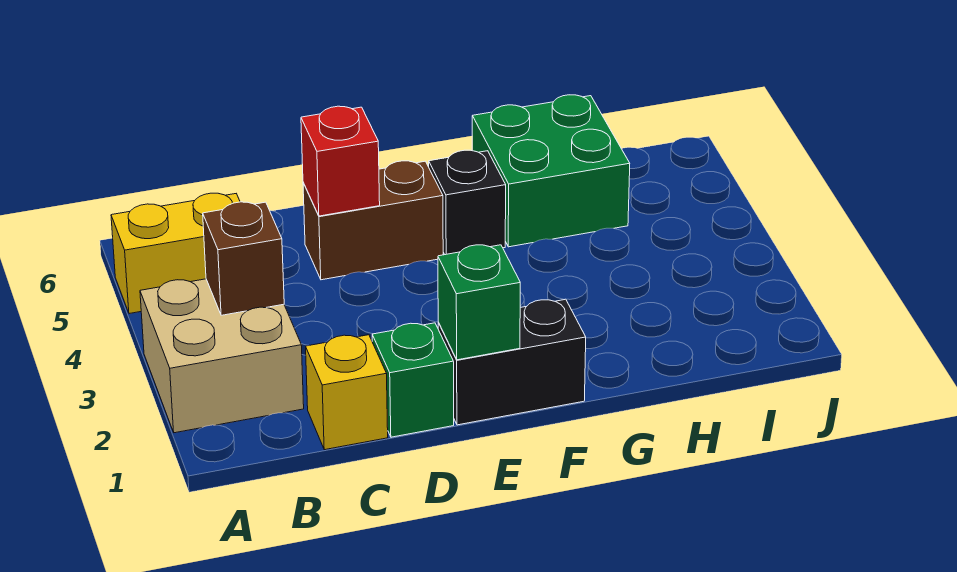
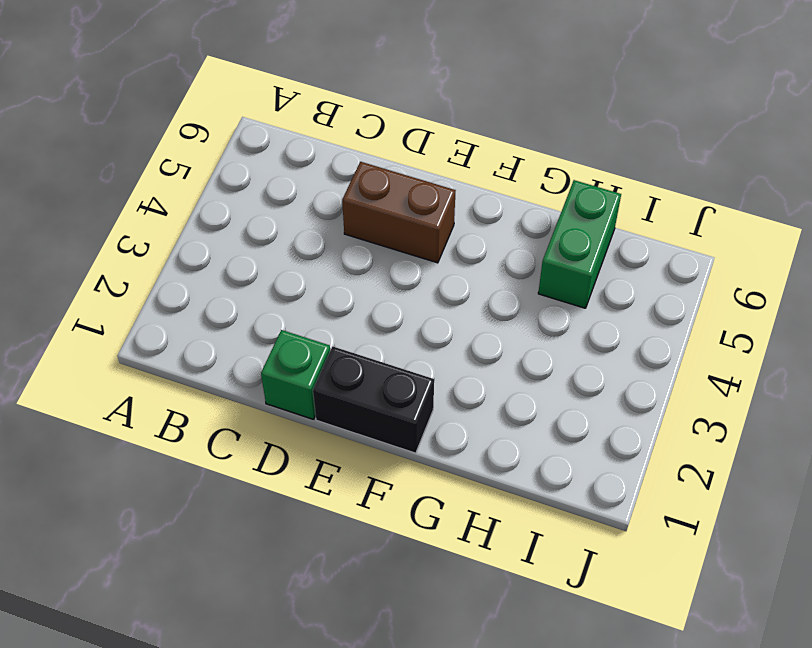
green 1x2 brick [538,180,621,308] -> green 2x2 brick [472,95,630,247]
none -> tan 2x2 brick [140,279,304,433]
none -> yellow 1x2 brick [111,193,240,314]

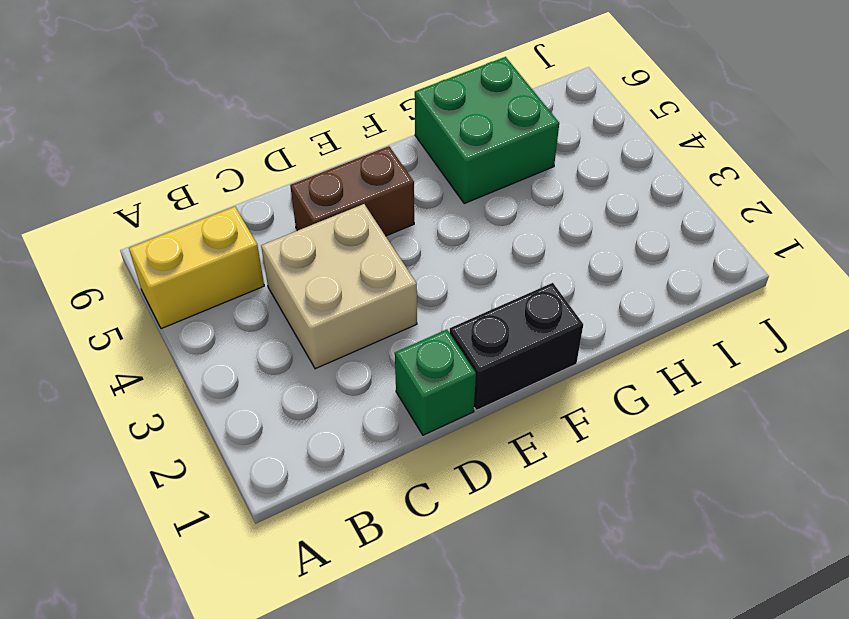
tan 2x2 brick [261,204,417,369] -> tan 2x2 brick moved to [140,279,304,433]
none -> yellow 1x1 brick [306,335,388,450]
none -> black 1x1 brick [429,150,506,255]

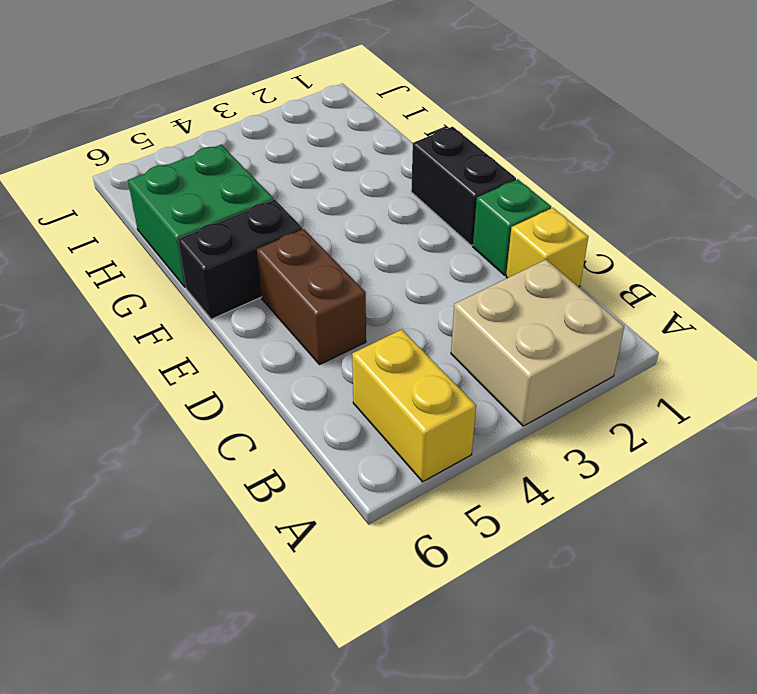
black 1x2 brick [178,199,303,319] -> black 1x1 brick [429,150,506,255]
none -> brown 1x1 brick [203,202,284,315]
none -> red 1x1 brick [301,106,380,216]

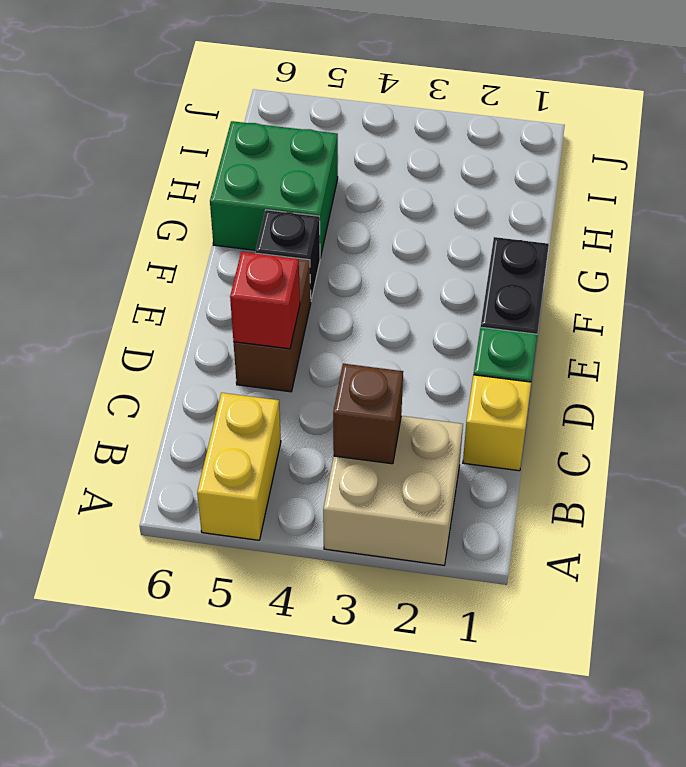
none -> green 1x1 brick [438,245,520,360]

